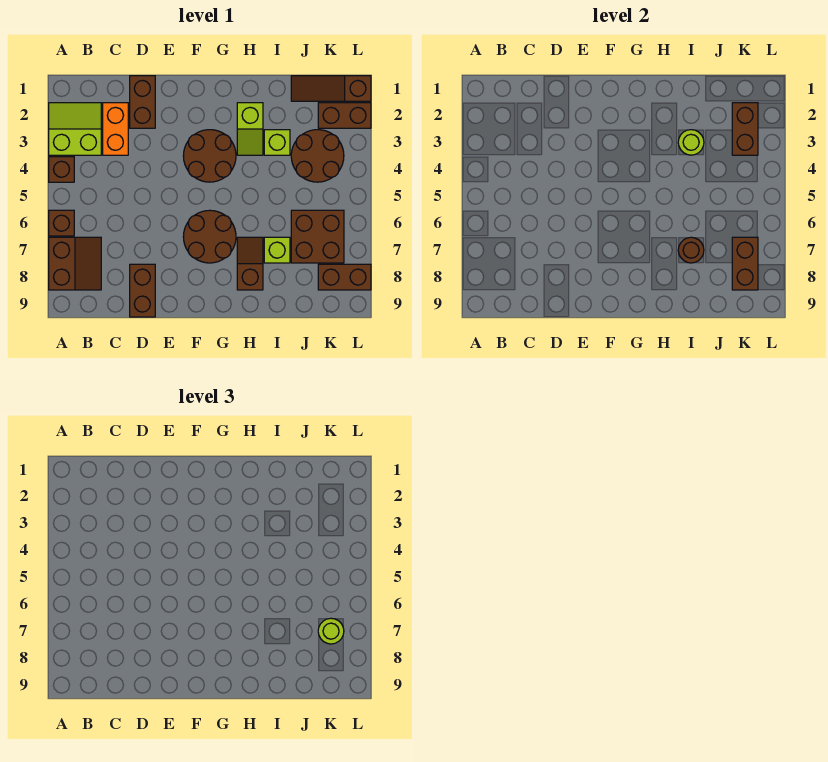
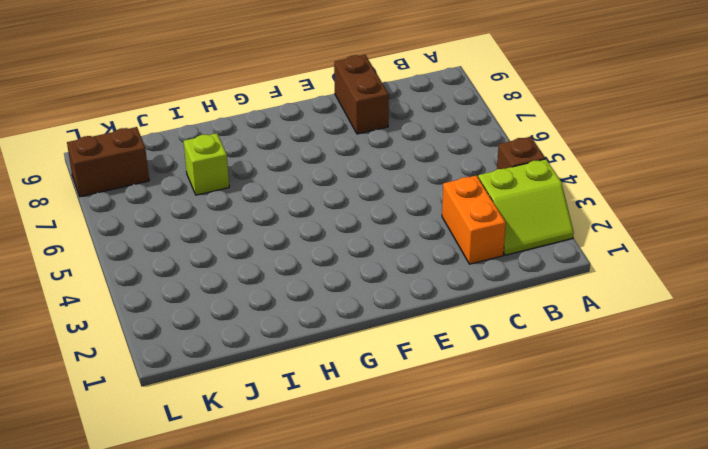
none -> brown 1x1 brick [49,210,74,236]
none -> brown 2x2 slope [49,237,101,290]
none -> brown 1x2 brick [130,76,155,128]

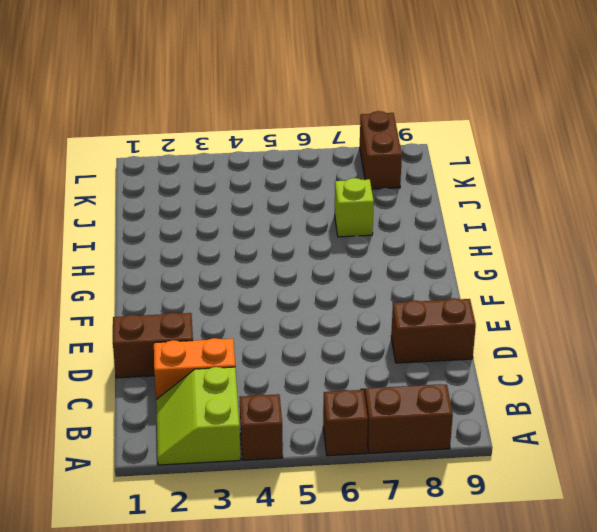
none -> brown 2x2 round brick [183,130,236,182]
none -> brown 2x2 round brick [183,210,236,263]
none -> lime 1x2 slope [237,103,263,155]

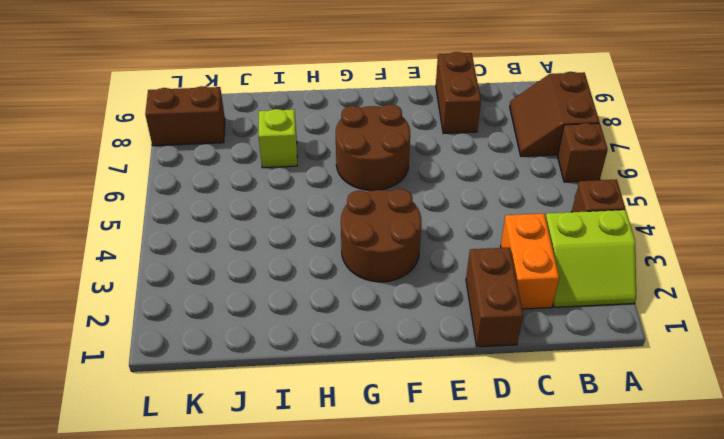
none -> lime 1x2 slope [237,103,263,155]
none -> brown 1x2 slope [237,237,263,290]
none -> lime 1x1 brick [264,130,290,155]

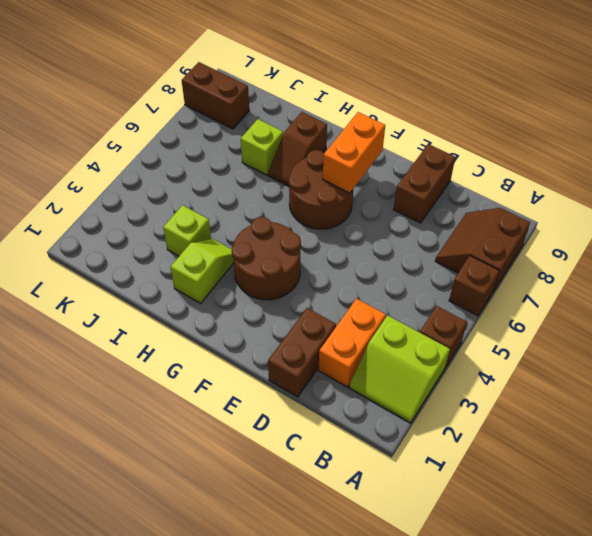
orange 1x2 brick [323,112,385,193] -> none
none -> brown 1x3 slope [291,76,371,101]
none -> brown 2x2 round brick [291,130,344,182]
none -> brown 2x2 brick [291,210,344,263]

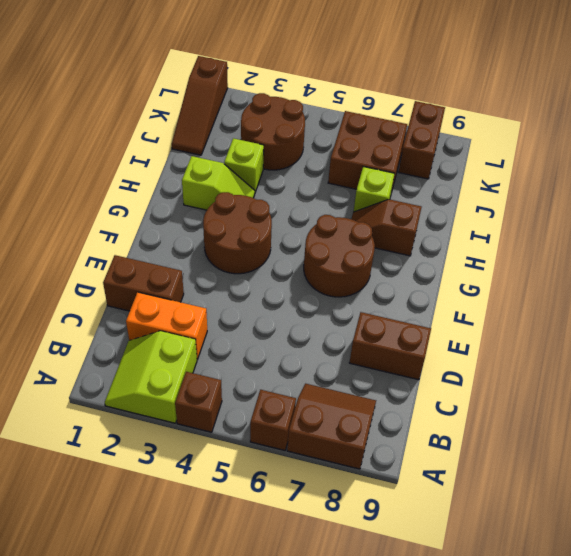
none -> brown 1x2 brick [318,103,371,128]
none -> lime 1x1 round brick [678,130,704,155]
none -> brown 1x1 round brick [678,237,704,263]

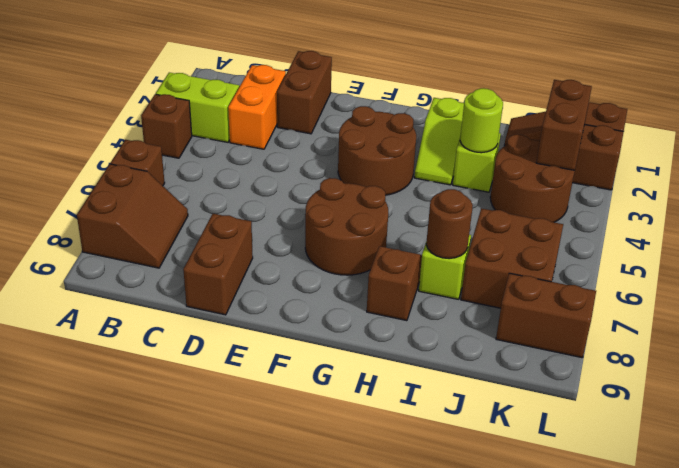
none -> brown 1x2 brick [732,237,758,290]
none -> lime 1x1 round brick [318,618,344,644]

